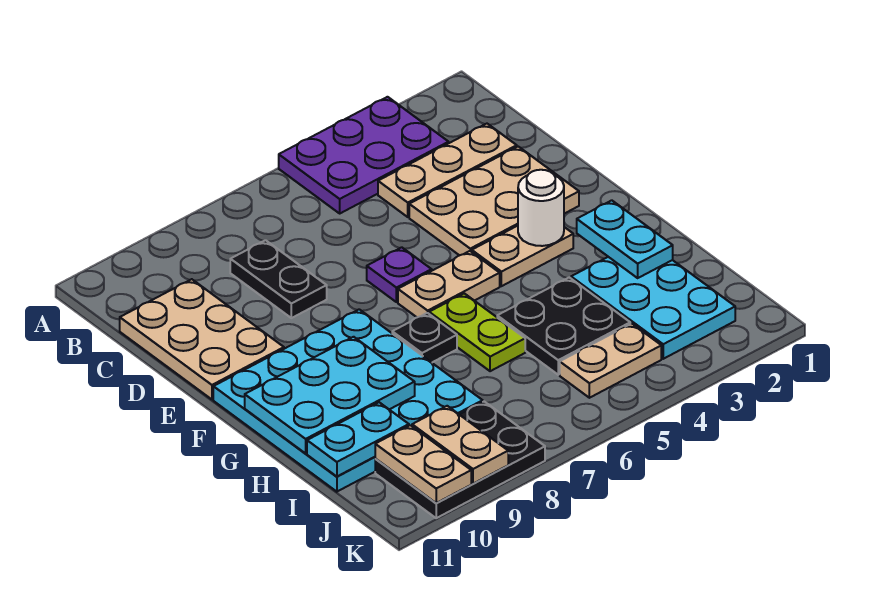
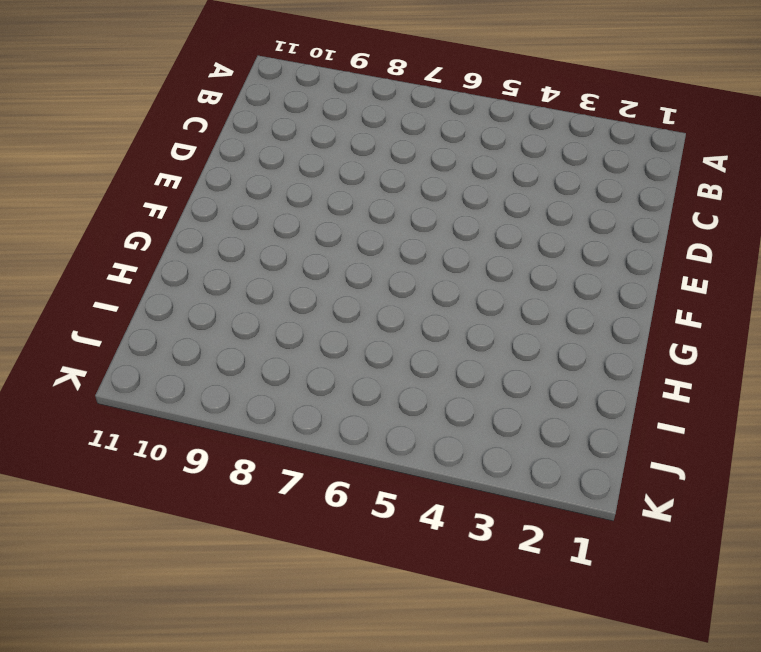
none -> purple 2x3 plate [279,97,449,213]
none -> tan 1x3 plate [378,124,517,217]
none -> black 1x2 plate [230,240,327,318]

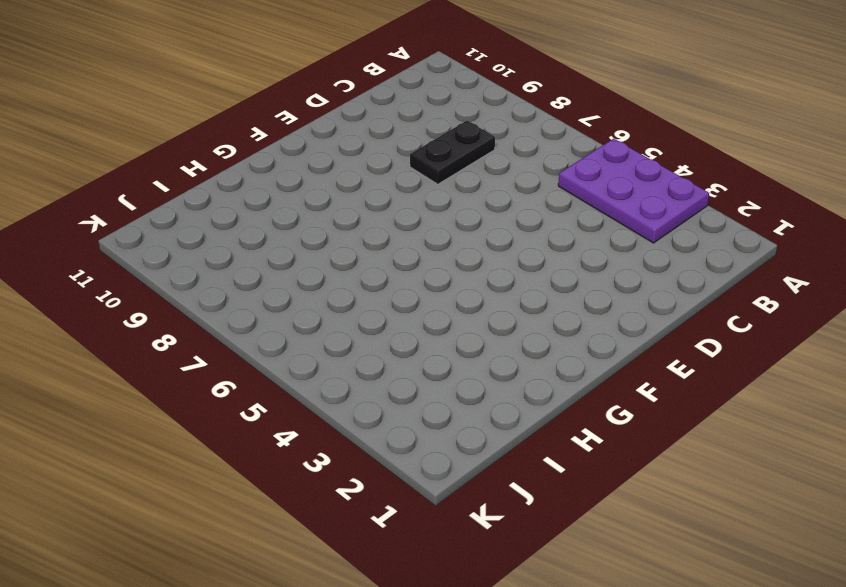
none -> tan 1x3 plate [378,124,517,217]
none -> tan 2x3 plate [120,279,284,399]
none -> tan 2x3 plate [409,147,579,255]

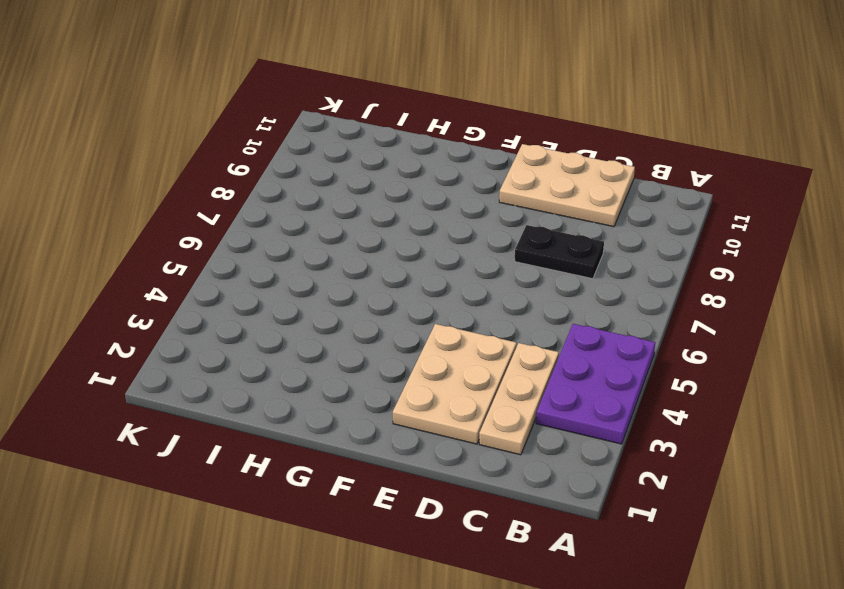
none -> purple 1x1 plate [367,247,432,302]
none -> tan 1x2 plate [472,226,573,286]
none -> tan 1x2 plate [398,251,500,317]

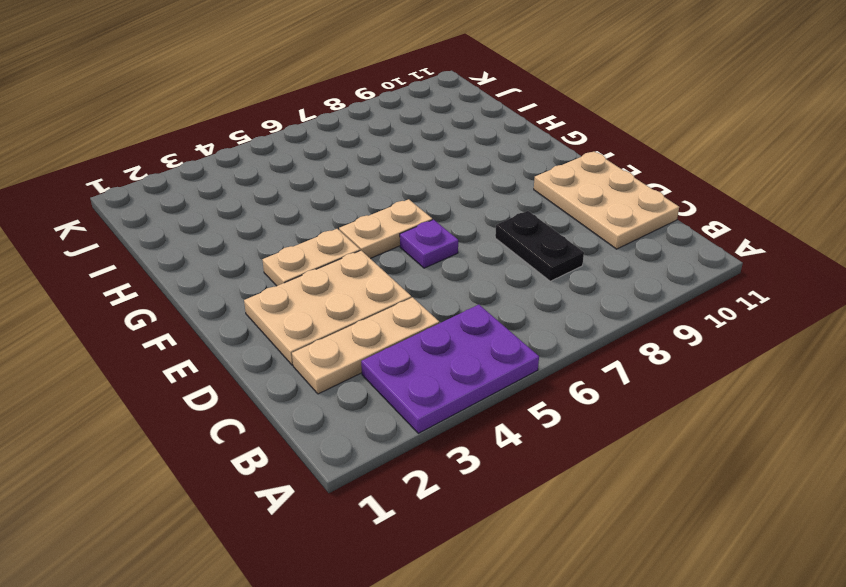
none -> cyan 4x4 plate [213,309,483,492]
none -> lime 1x2 plate [429,293,525,371]
none -> black 1x1 plate [392,313,457,362]

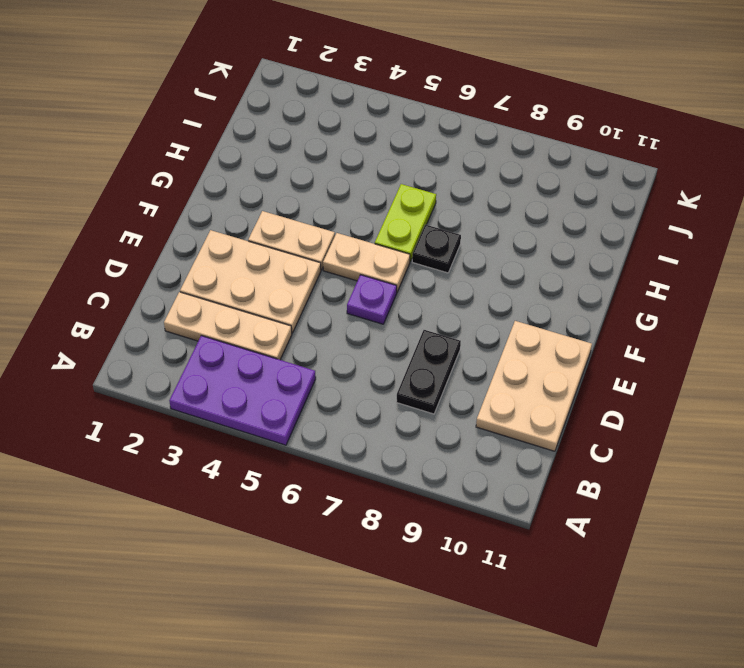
none -> cyan 4x4 plate [213,309,483,492]
none -> cyan 2x3 plate [571,257,735,359]
none -> black 2x2 plate [497,277,630,375]

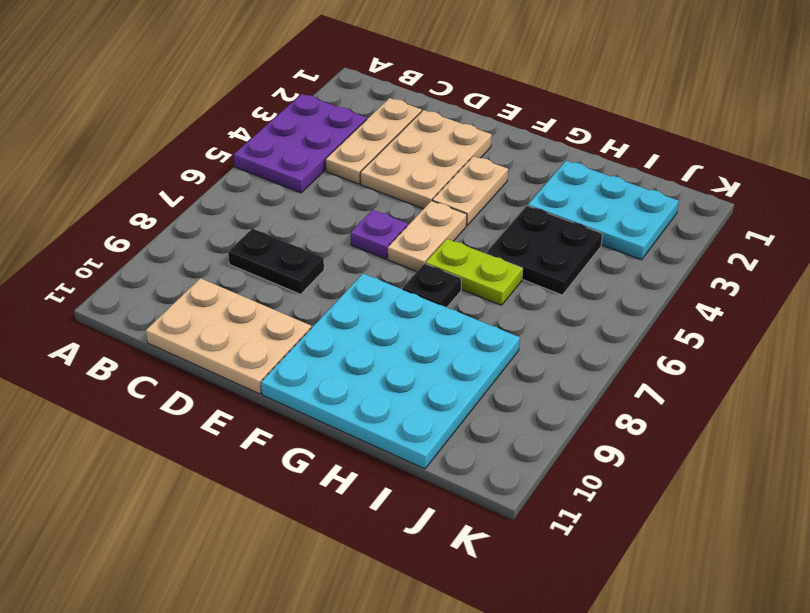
none -> tan 1x2 plate [560,324,661,398]
none -> black 2x3 plate [375,402,545,518]
none -> white 1x1 round brick [518,170,564,246]

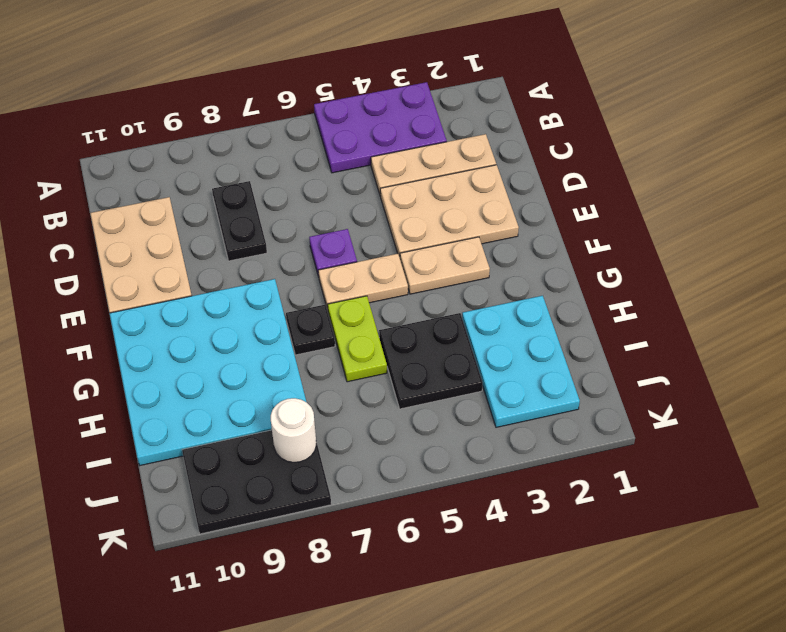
white 1x1 round brick [271,398,316,462] -> white 1x1 round brick moved to [518,170,564,246]
none -> tan 1x2 plate [560,324,661,398]
none -> cyan 1x2 plate [577,200,673,278]
none -> cyan 2x3 plate [245,337,415,453]

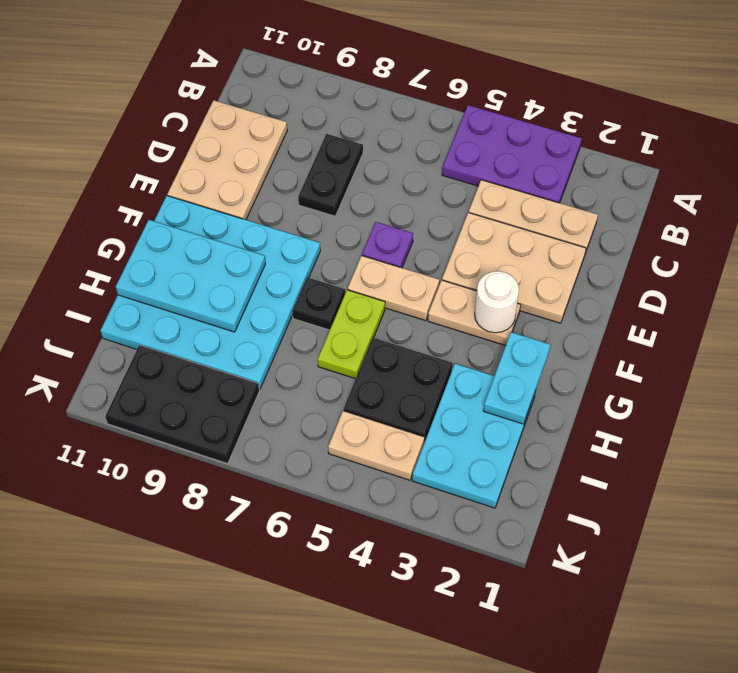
none -> cyan 1x2 plate [307,402,409,476]
none -> tan 1x2 plate [412,406,508,484]
none -> tan 1x2 plate [375,425,471,503]

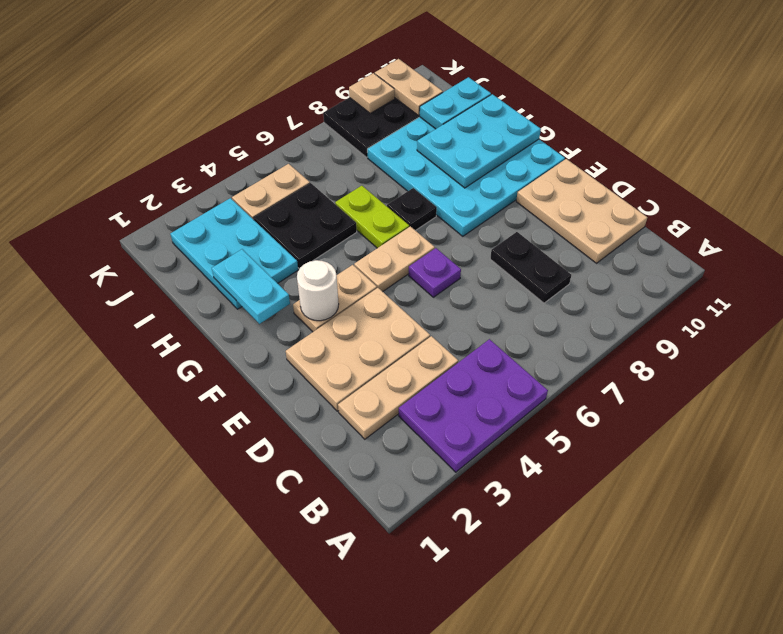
tan 1x1 plate [349,73,395,113] -> tan 1x2 plate [412,406,508,484]

